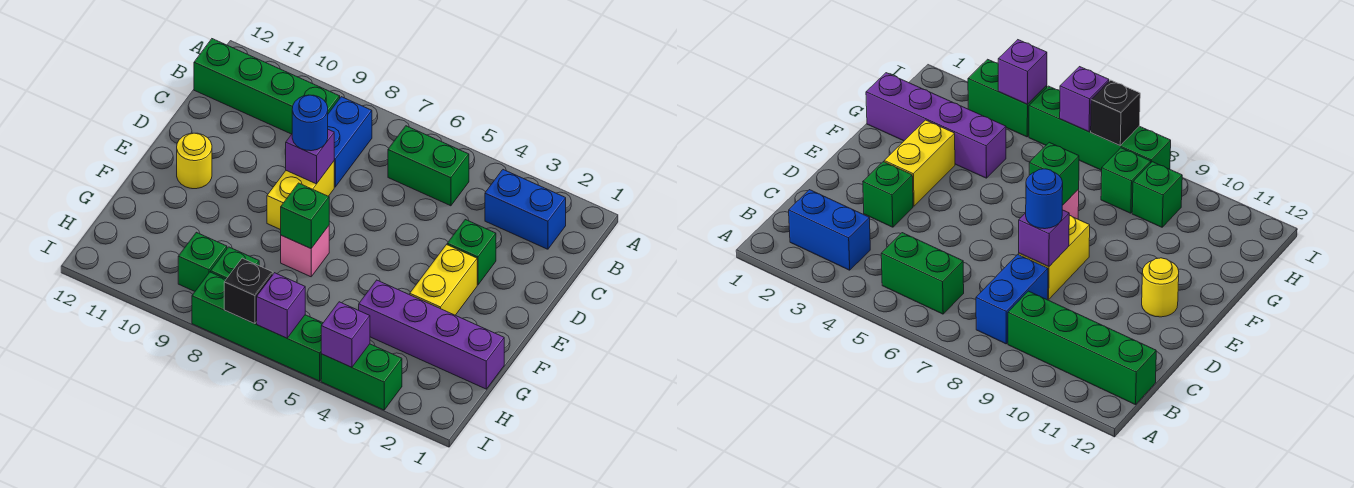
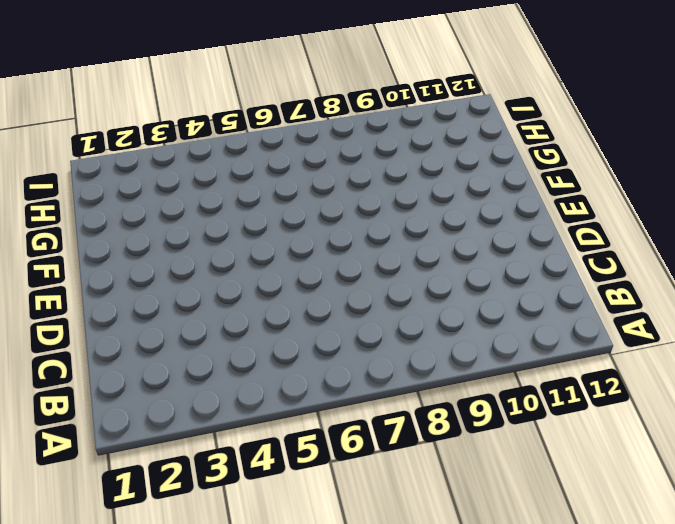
none -> blue 1x2 brick [485,170,566,249]
none -> green 1x2 brick [388,126,469,206]
none -> blue 1x2 brick [328,97,372,187]

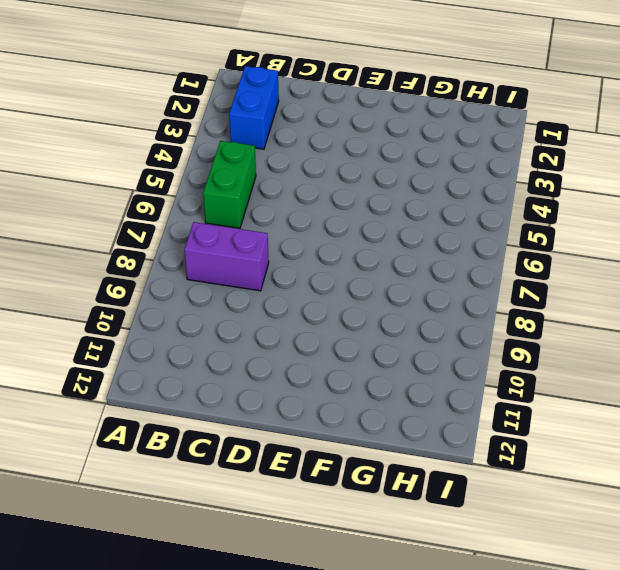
purple 1x2 brick [184,222,269,291] -> blue 1x2 brick [328,97,372,187]
none -> green 1x4 brick [194,39,340,134]
none -> green 1x1 brick [447,219,496,285]
none -> yellow 1x2 brick [267,161,334,230]

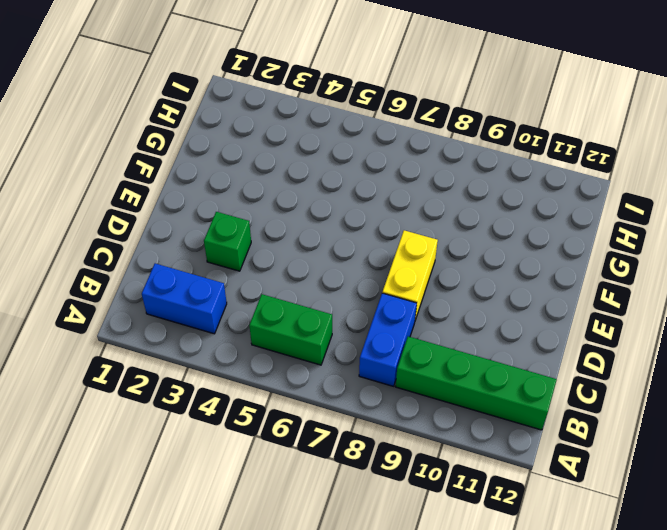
none -> yellow 1x2 brick [410,245,477,315]
none -> yellow 1x1 round brick [177,133,212,189]
none -> pink 1x1 brick [281,226,329,277]

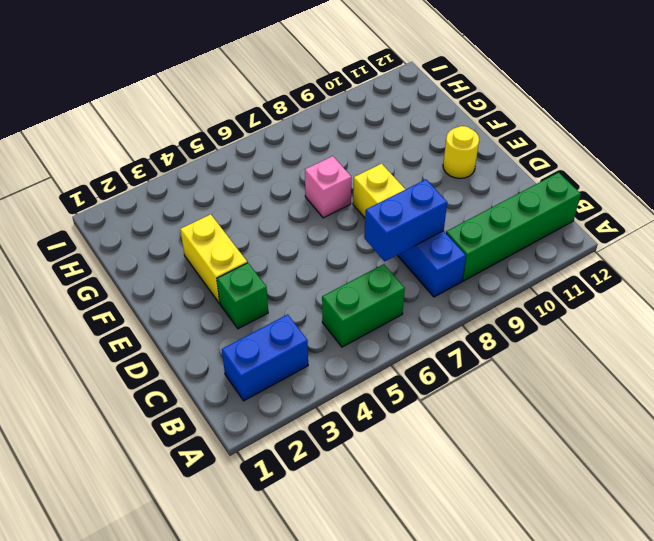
blue 1x2 brick [364,180,447,261] -> none
none -> purple 1x4 brick [359,280,504,389]
none -> green 1x1 brick [211,247,259,279]
none -> green 1x1 brick [178,232,227,291]

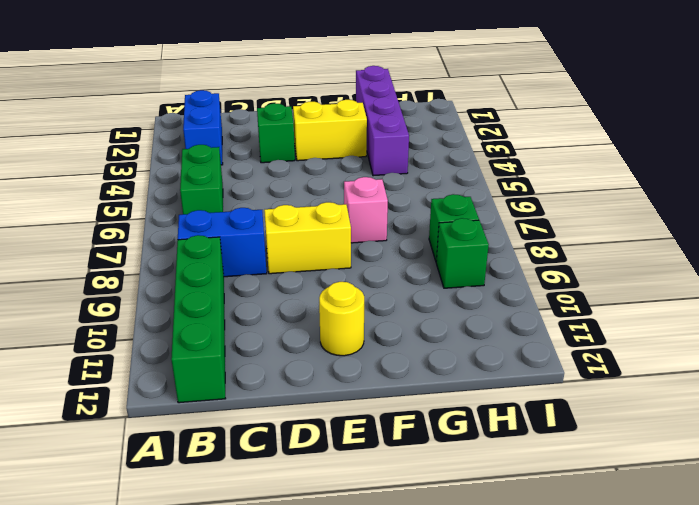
none -> green 1x2 brick [321,344,402,410]
none -> green 1x4 brick [192,272,323,381]
none -> purple 1x1 brick [285,130,334,184]

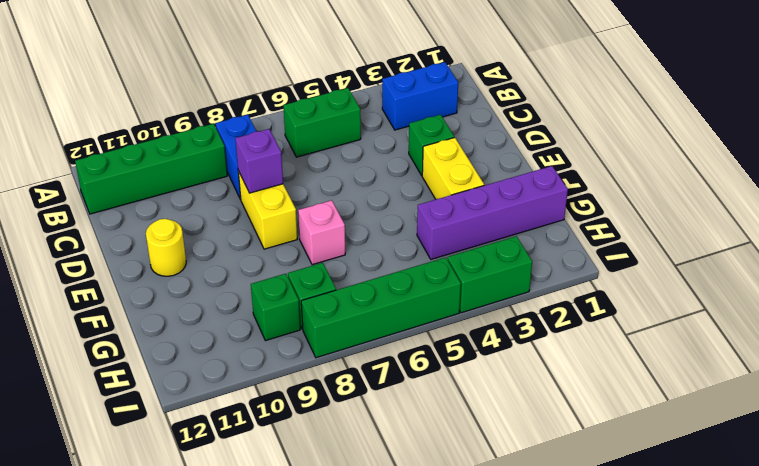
none -> green 1x1 brick [281,183,329,248]
none -> purple 1x1 brick [321,302,370,367]
none -> purple 1x1 brick [257,273,305,338]

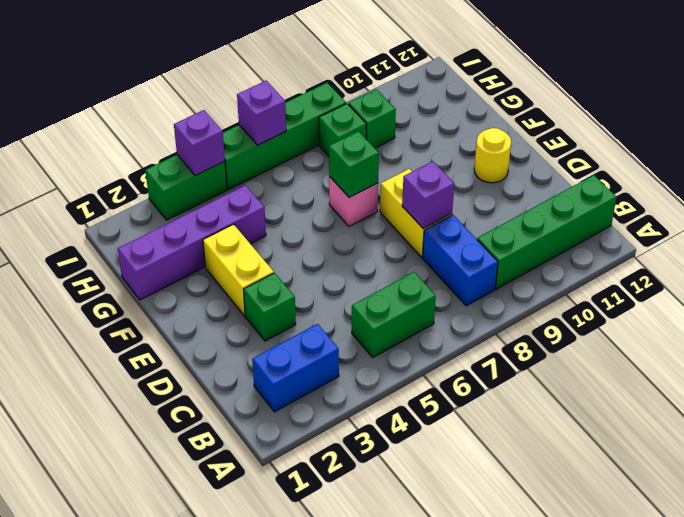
none -> black 1x1 brick [224,258,273,324]
none -> blue 1x1 round brick [292,95,328,151]

